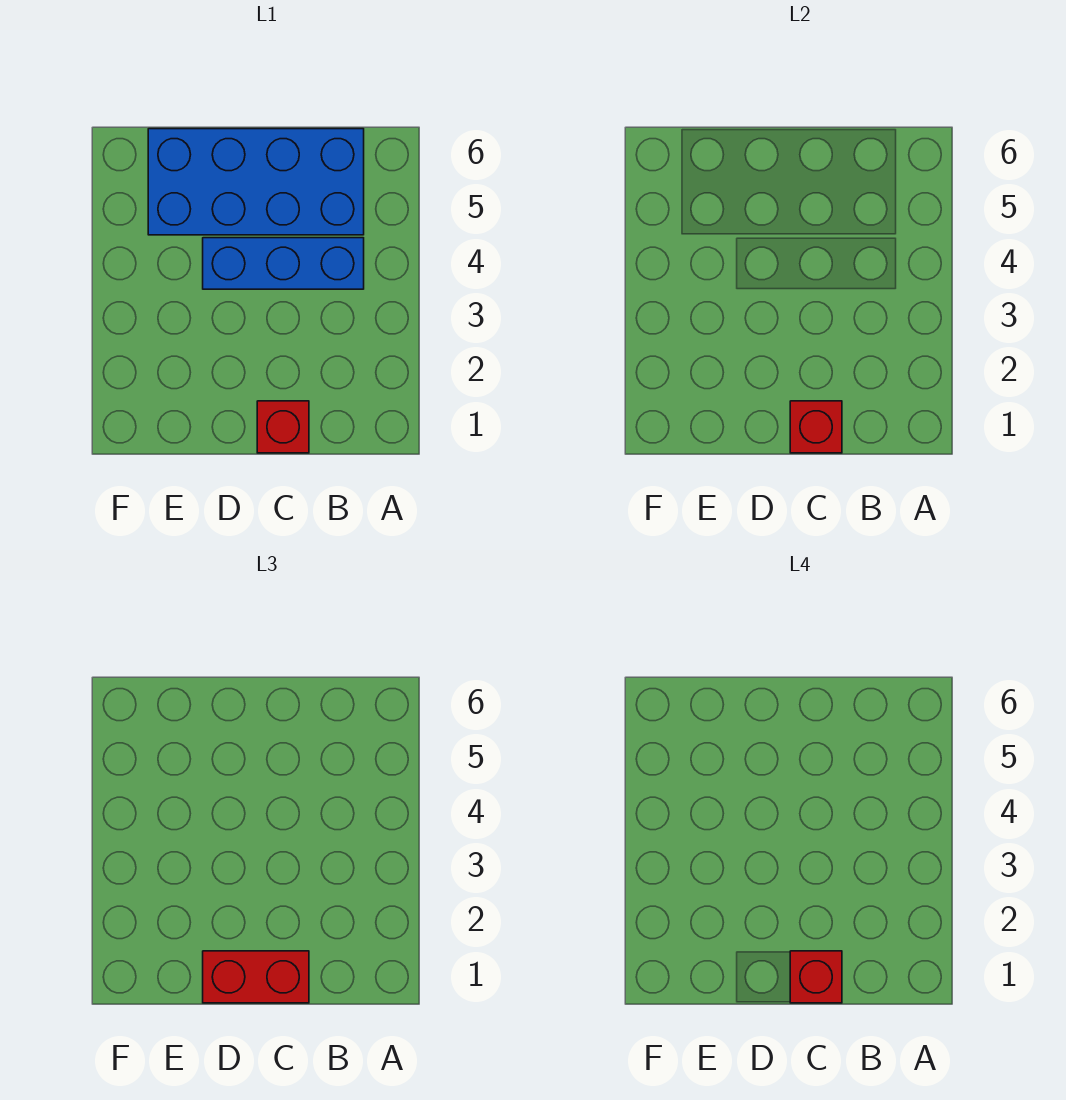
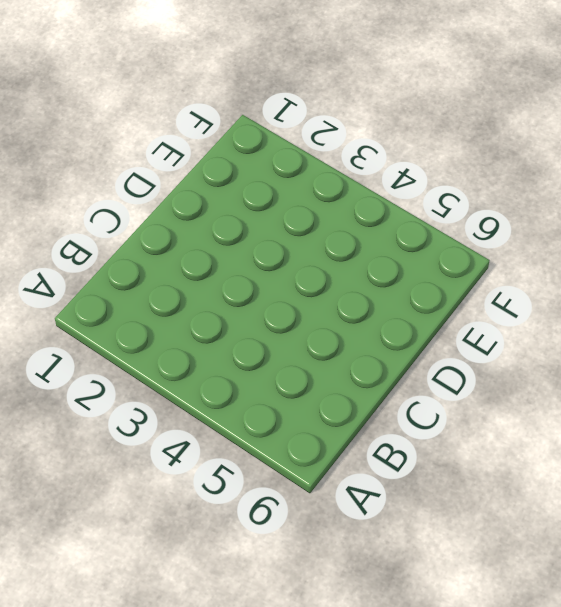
none -> blue 1x3 brick [203,238,364,289]
none -> blue 2x4 brick [148,129,364,235]

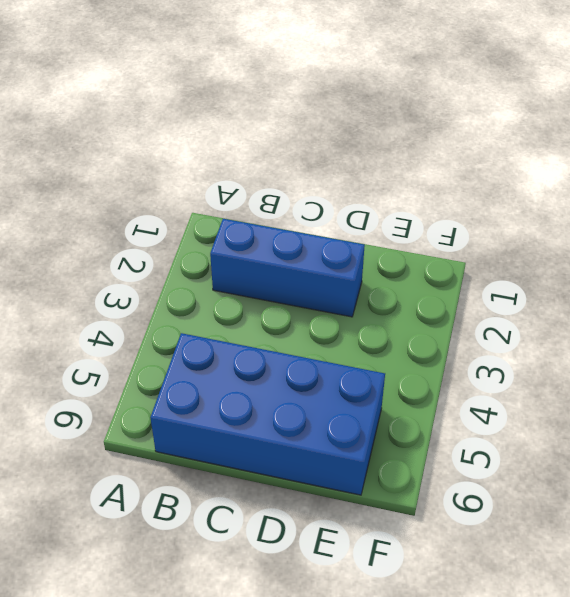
blue 1x3 brick [210,219,365,317] -> blue 1x3 brick moved to [203,238,364,289]
none -> red 1x1 brick [257,401,309,453]
none -> red 1x1 brick [790,401,842,453]

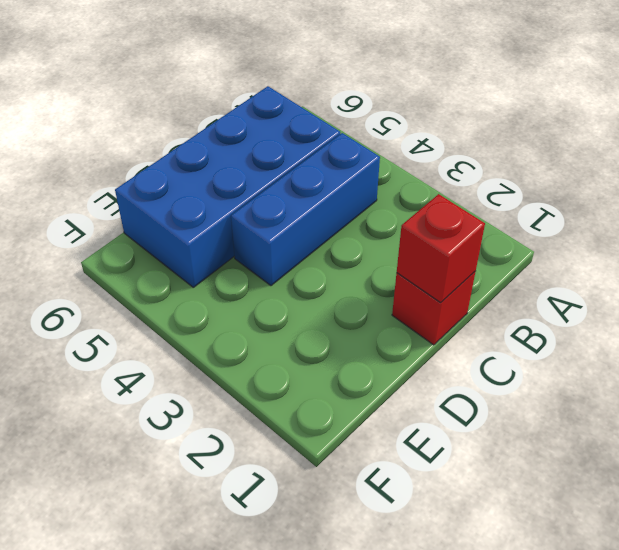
none -> red 1x2 brick [203,951,309,1003]
none -> red 1x1 brick [790,951,842,1003]

